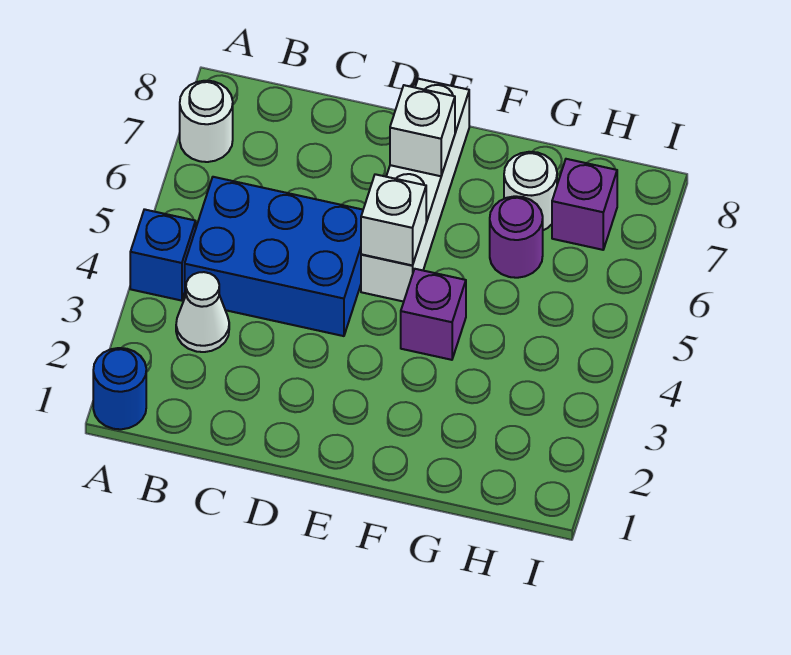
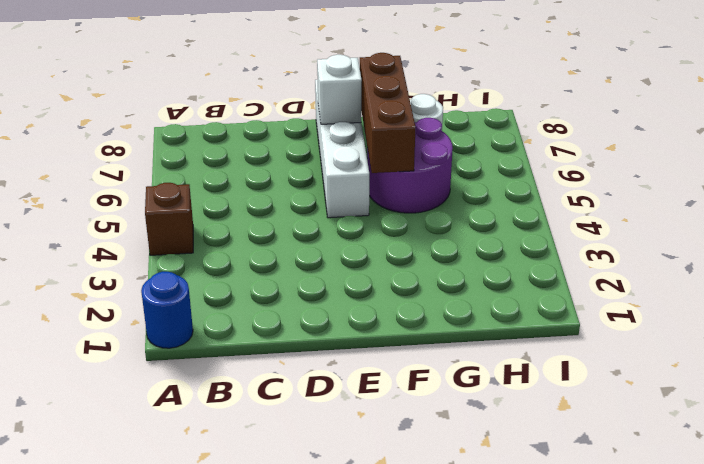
brown 1x1 brick [145,183,193,255] -> blue 1x1 brick [130,209,196,301]
purple 2x2 round brick [367,118,453,213] -> purple 1x1 round brick [490,196,543,278]
brown 1x3 brick [360,53,416,173] -> none
none -> white 1x1 round brick [180,81,233,162]
none -> white 1x1 cone [176,272,229,352]
none -> blue 2x3 brick [185,177,363,336]

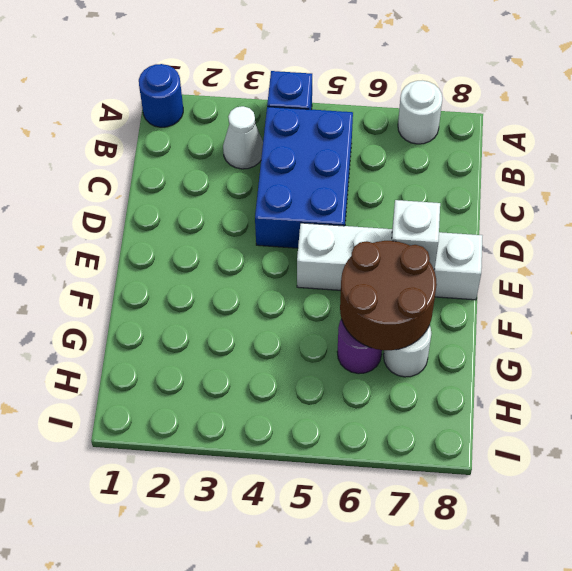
brown 2x2 round brick [340,241,437,350] -> none
none -> purple 1x1 brick [401,269,466,360]
none -> purple 1x1 brick [552,159,617,250]
none -> white 1x1 brick [361,174,426,266]

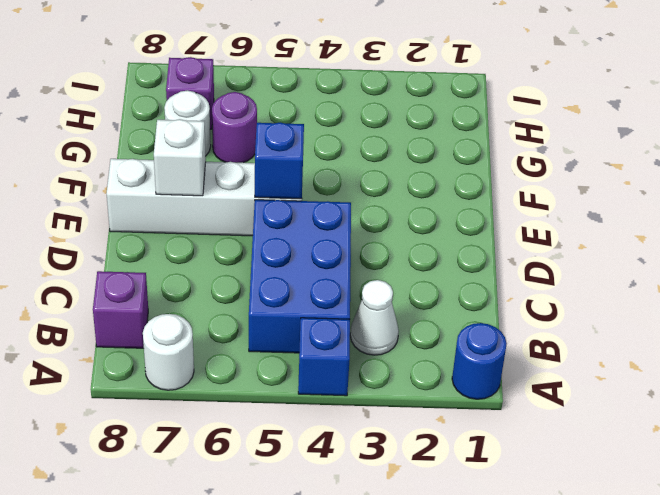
purple 1x1 brick [93,271,148,348] -> purple 1x1 brick moved to [401,269,466,360]
blue 1x1 brick [255,123,304,199] -> white 1x1 brick [361,174,426,266]

